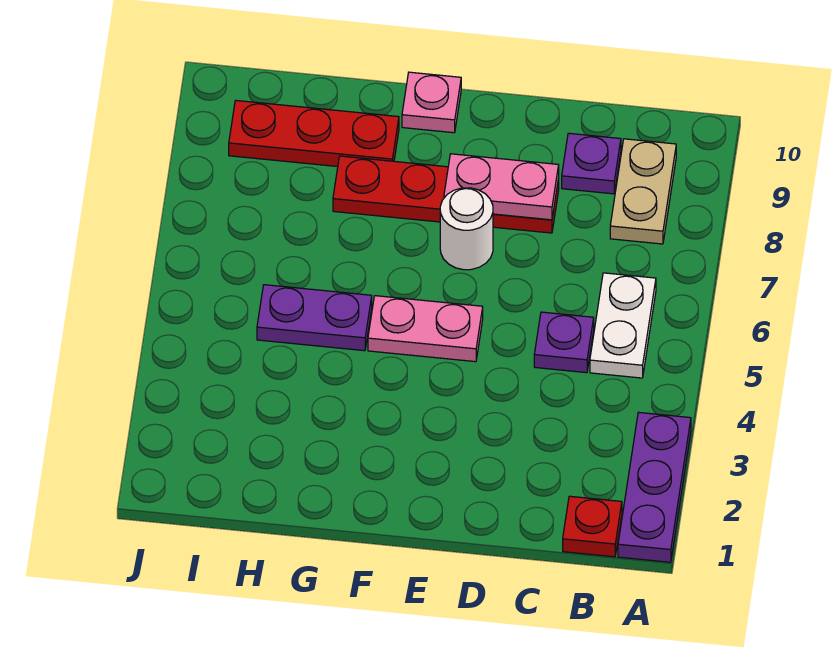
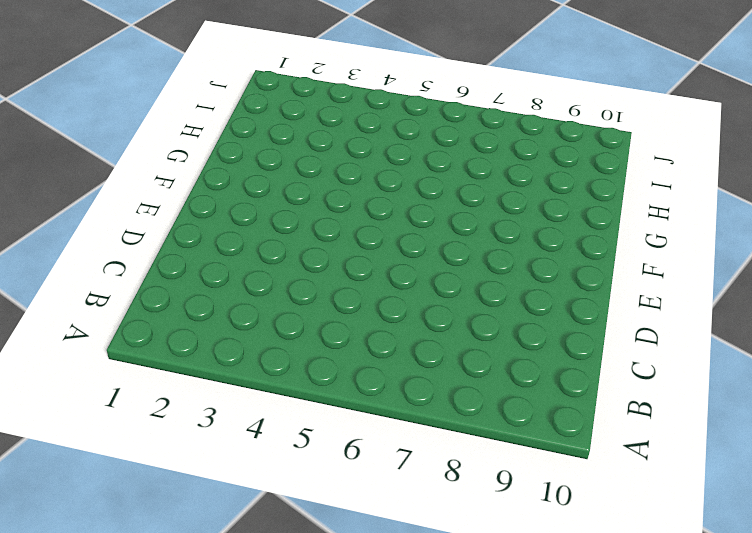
none -> purple 1x3 plate [618,412,691,562]
none -> red 1x1 plate [563,496,622,557]
none -> white 1x2 plate [590,273,656,378]

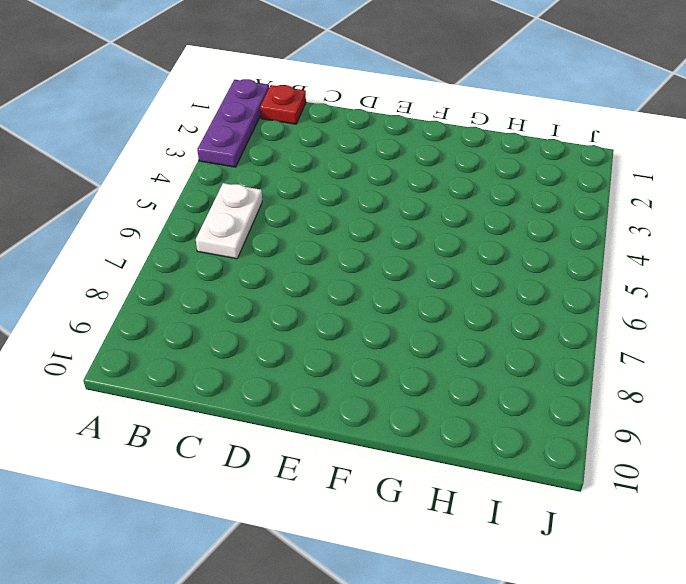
none -> tan 1x2 plate [610,139,676,244]
none -> purple 1x1 plate [534,312,594,373]
none -> purple 1x1 plate [562,133,621,194]

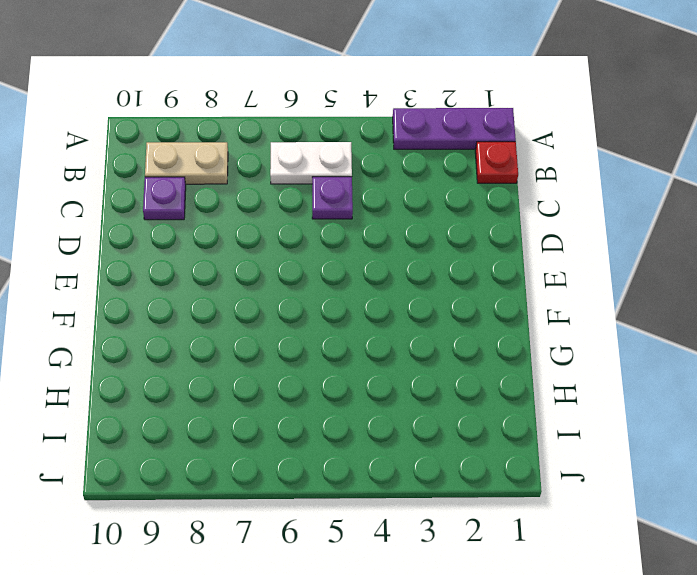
none -> red 1x4 plate [333,156,559,233]
none -> pink 1x2 plate [368,296,483,362]
none -> white 1x1 round brick [440,188,493,270]

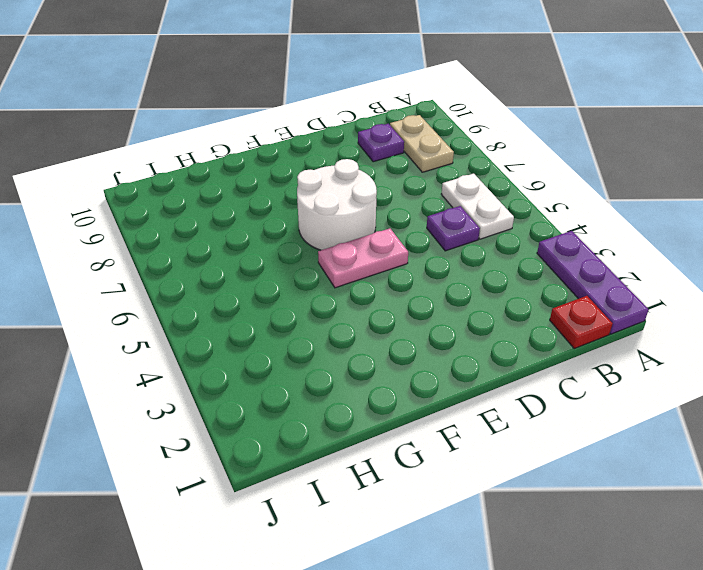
white 2x2 round brick [297,159,377,250] -> white 1x1 round brick [440,188,493,270]
none -> red 1x4 plate [333,156,559,233]
none -> pink 1x1 plate [402,72,461,133]
none -> purple 1x2 plate [257,285,372,351]

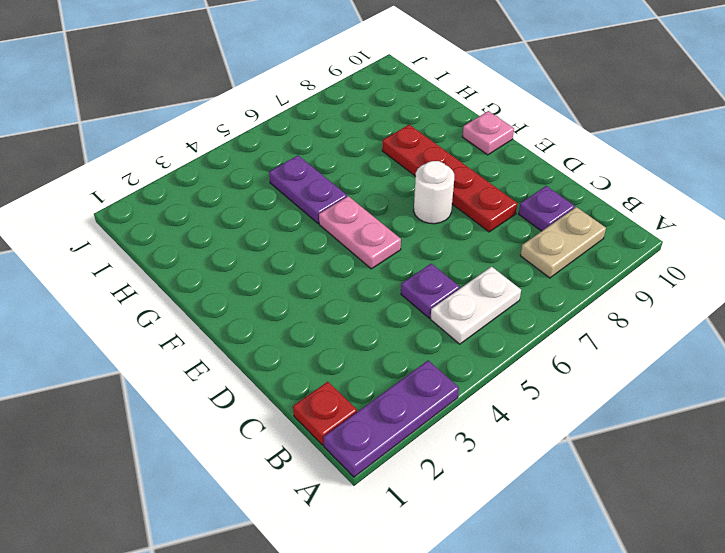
none -> red 1x3 plate [229,101,399,167]
none -> pink 1x2 plate [444,154,559,220]

